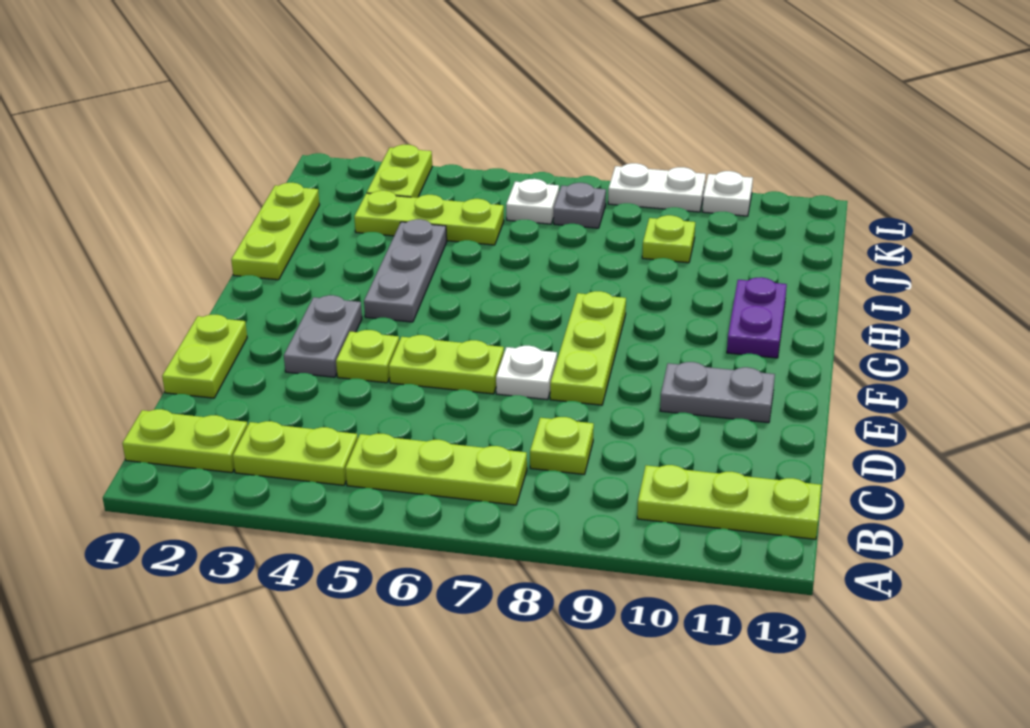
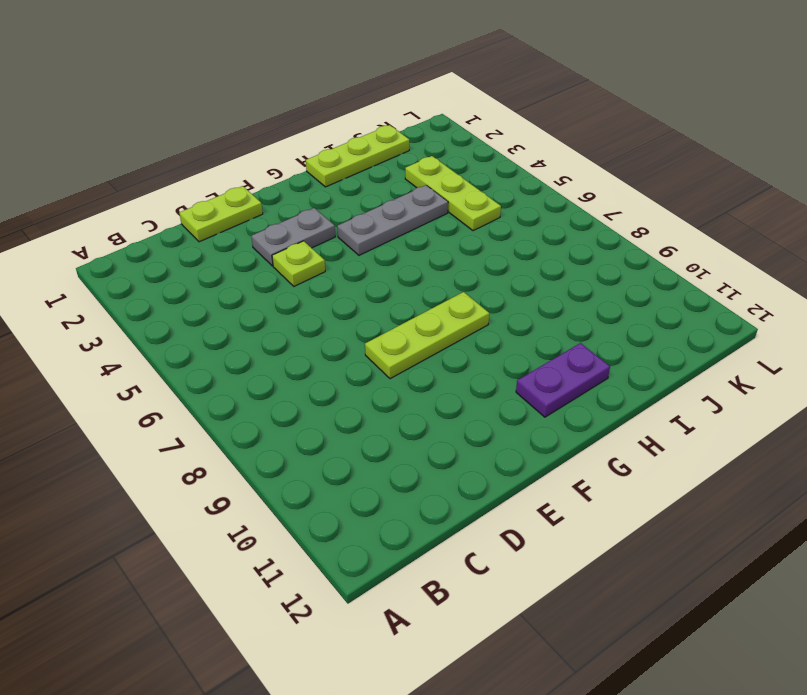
none -> lime 1x2 plate [122,409,248,473]
none -> lime 1x2 plate [233,421,358,485]
none -> lime 1x3 plate [345,434,527,505]

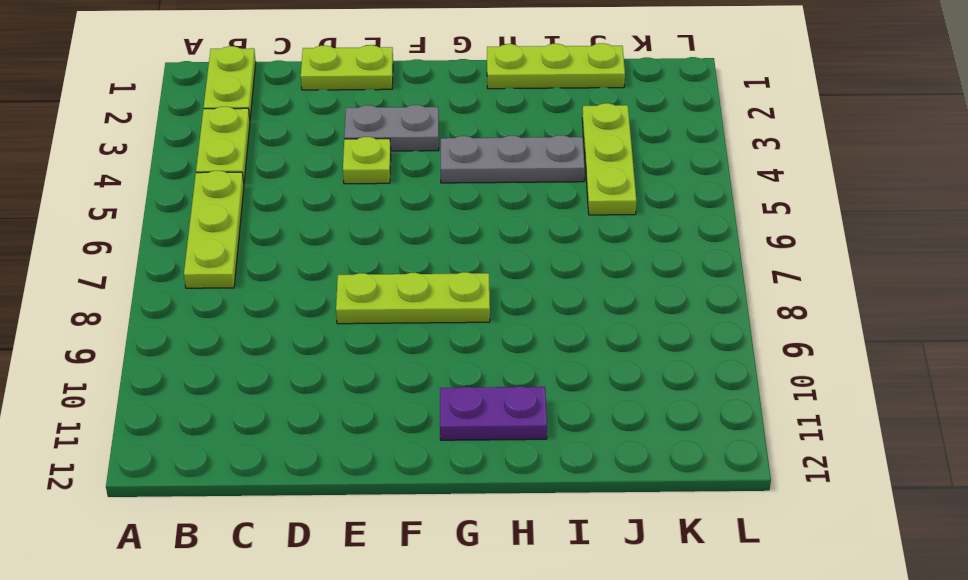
none -> lime 1x3 plate [637,465,821,539]
none -> lime 1x1 plate [530,417,594,474]
none -> lime 1x2 plate [389,335,504,394]

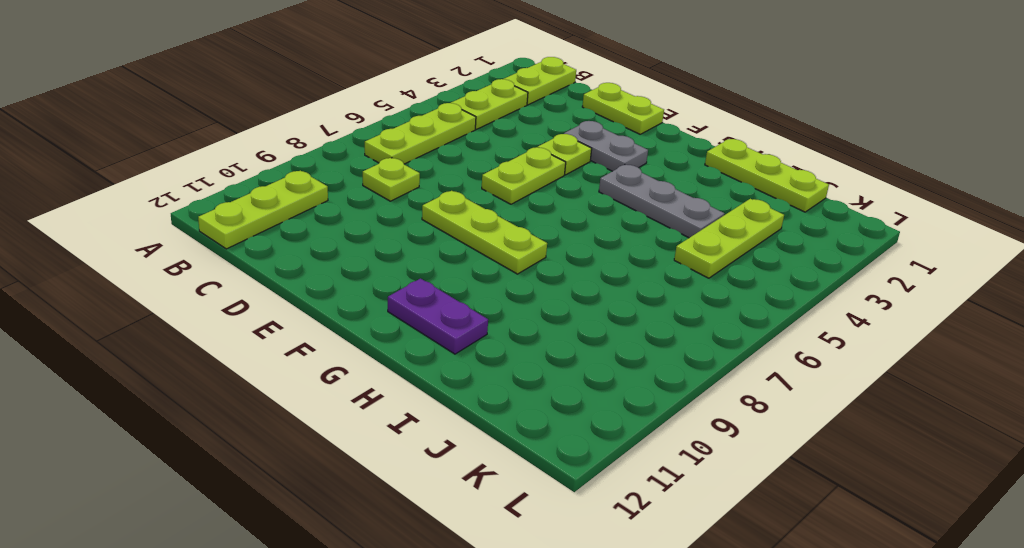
none -> white 1x1 plate [496,346,557,400]
none -> grey 1x2 plate [660,362,775,423]
none -> lime 1x1 plate [642,215,695,263]

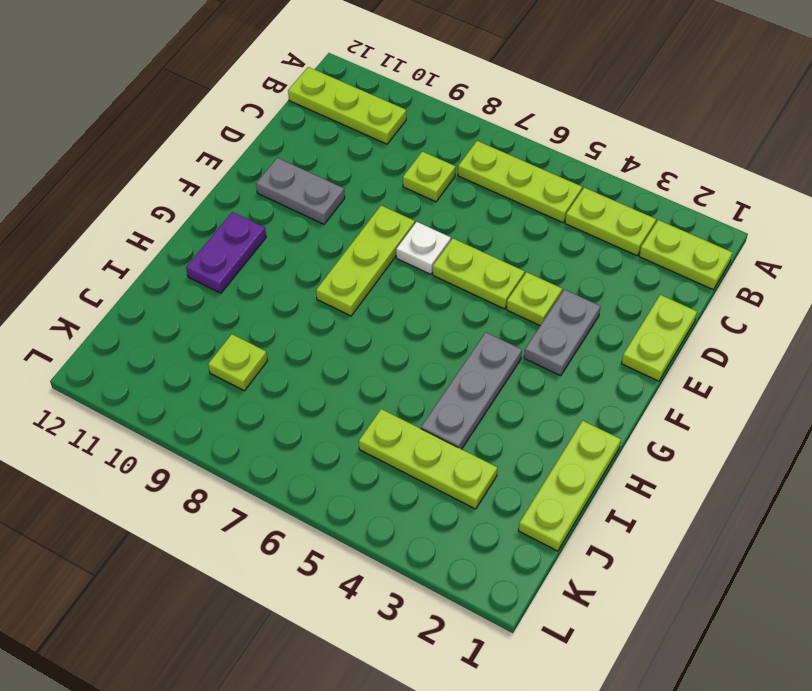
none -> lime 1x2 plate [367,145,432,198]
none -> white 1x1 plate [506,179,559,224]
none -> grey 1x1 plate [554,183,606,228]

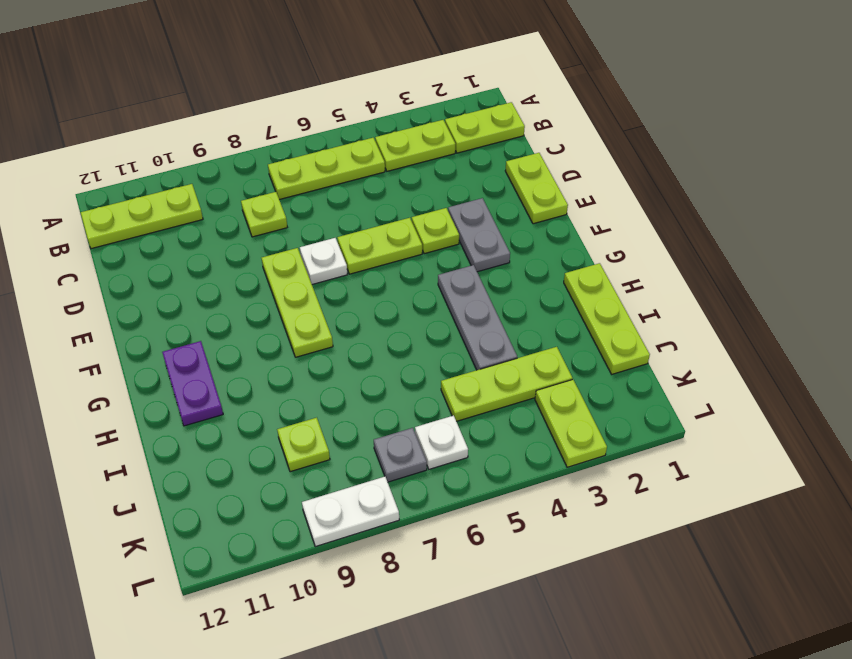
none -> grey 1x2 plate [660,362,775,423]
none -> white 1x1 plate [702,171,753,216]

